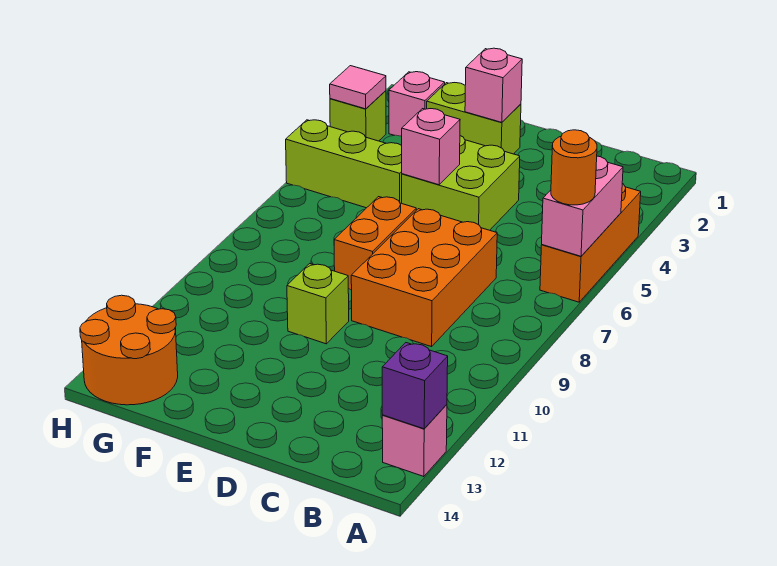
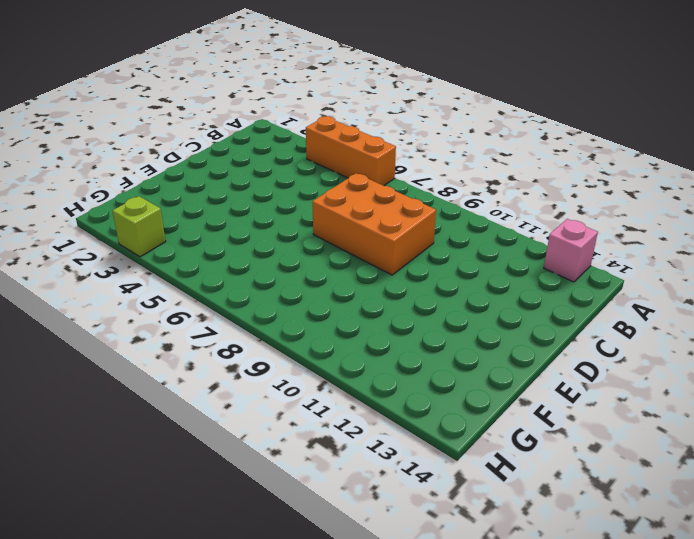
none -> lime 2x2 brick [402,136,520,230]
none -> lime 1x2 brick [427,83,521,154]
none -> orange 1x2 brick [334,197,416,290]

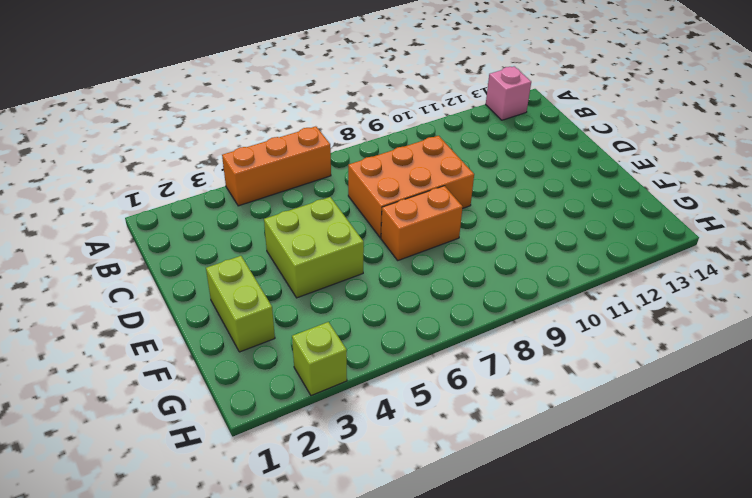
none -> lime 1x1 brick [287,264,349,344]
none -> lime 1x3 brick [286,120,402,208]
none -> pink 1x1 brick [389,72,445,136]

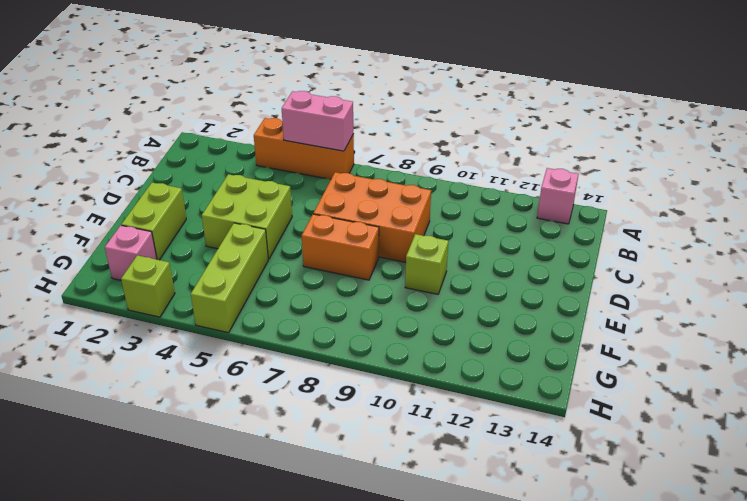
none -> orange 2x2 round brick [80,295,178,405]
none -> purple 1x1 brick [382,343,448,429]
none -> pink 1x1 brick [465,48,522,122]

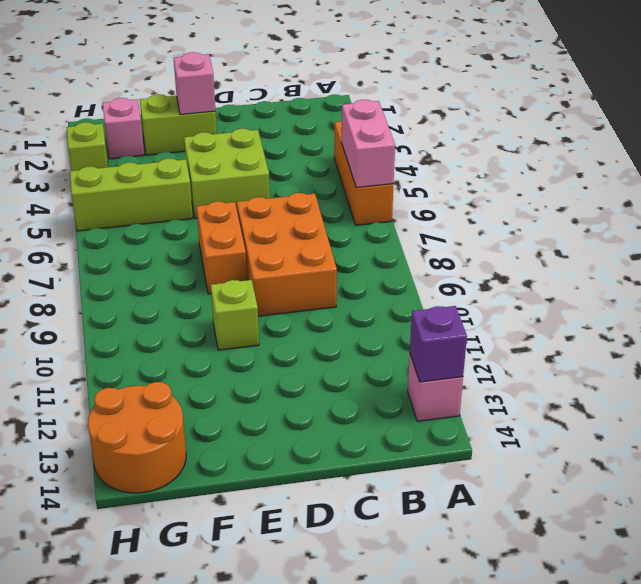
none -> pink 1x1 brick [402,109,460,185]
none -> pink 1x1 tile [330,66,386,109]
none -> orange 1x1 round brick [551,130,597,205]

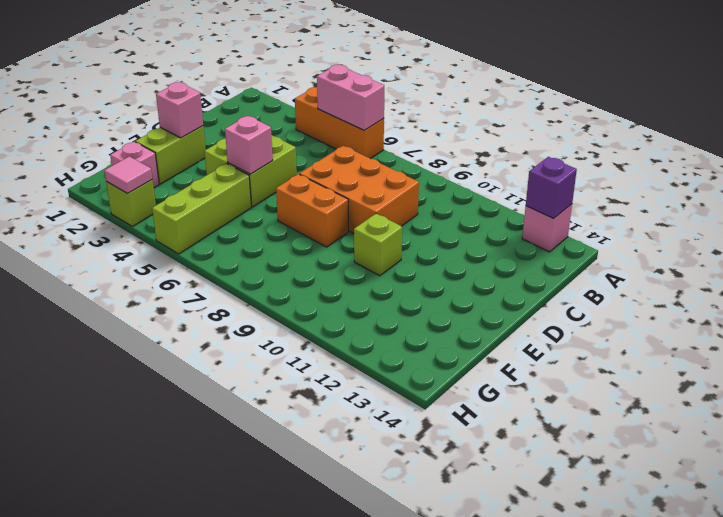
none -> orange 2x2 round brick [80,295,178,405]
none -> orange 1x1 round brick [551,130,597,205]

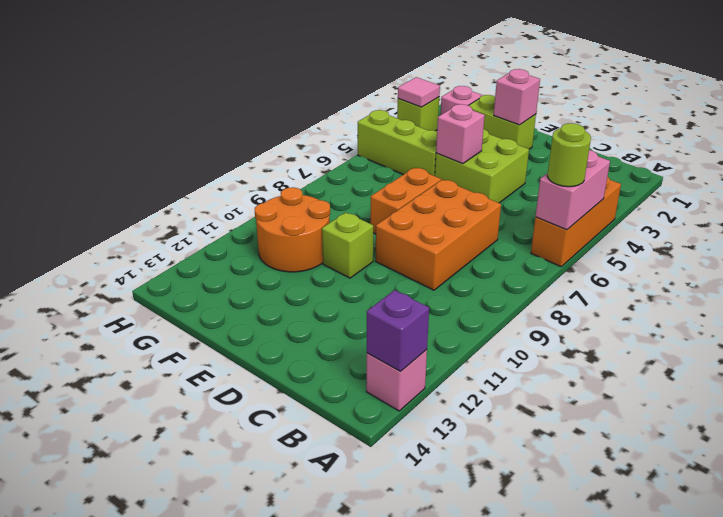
lime 1x1 round brick [547,123,591,187] -> orange 1x1 round brick [551,130,597,205]
orange 2x2 round brick [255,187,330,272] -> orange 2x2 round brick moved to [80,295,178,405]

